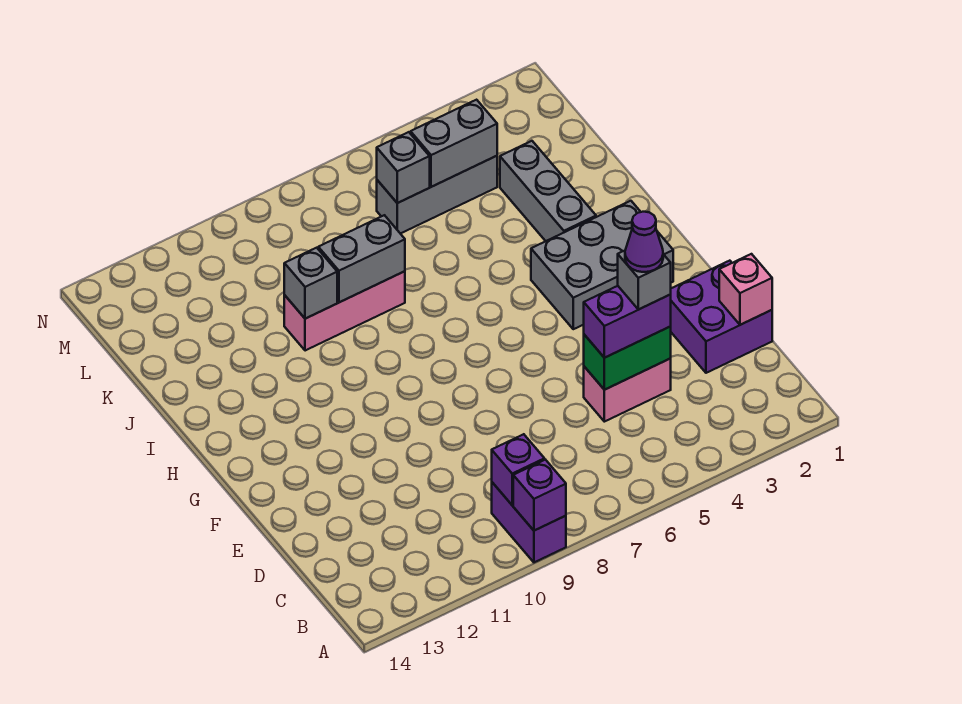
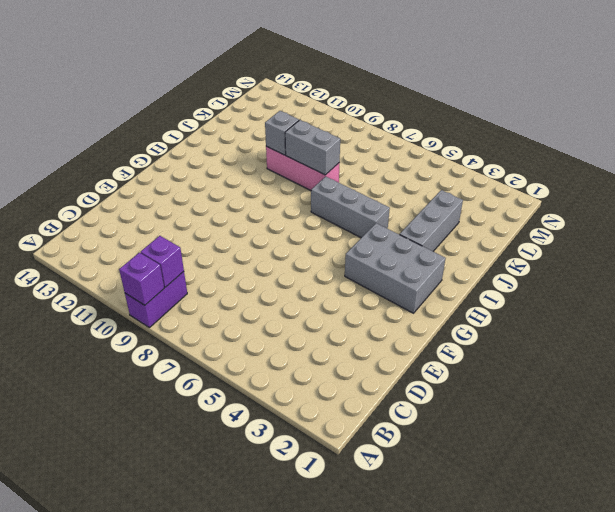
grey 1x3 brick [311,177,390,238] -> grey 1x3 brick moved to [377,156,497,234]
none -> purple 2x2 brick [670,261,772,373]
none -> pink 1x2 brick [584,359,671,422]
none -> pink 1x1 brick [719,254,772,325]

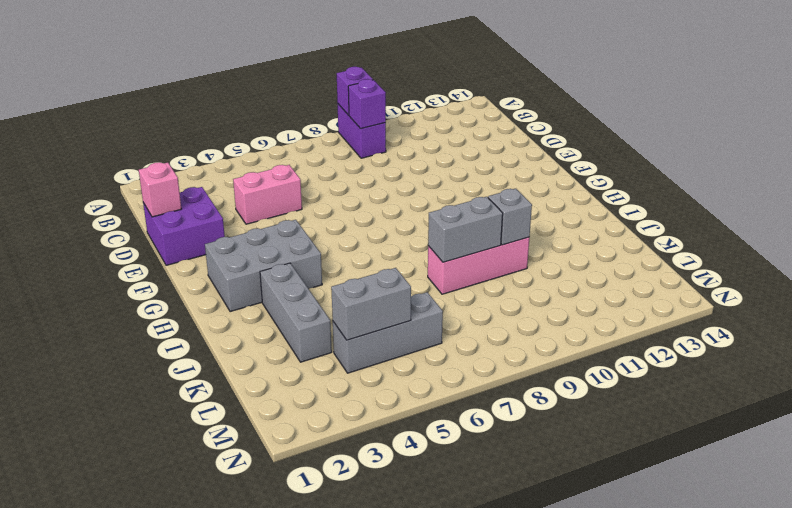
none -> green 1x2 brick [584,327,671,390]
none -> grey 1x1 brick [377,132,430,203]
none -> purple 1x2 brick [584,286,671,358]

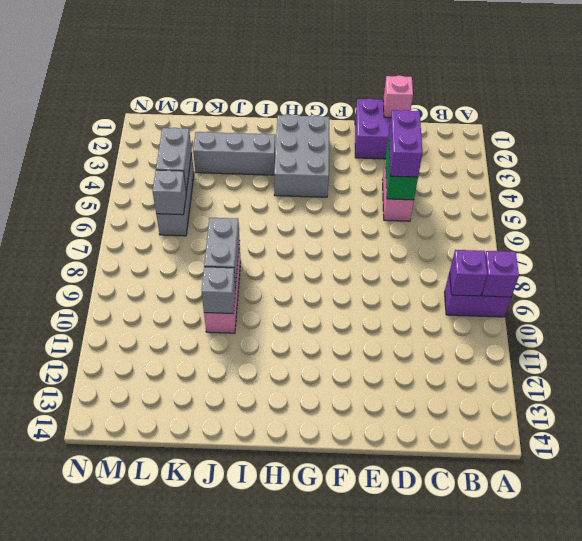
none -> grey 1x1 brick [618,251,671,309]
none -> purple 1x1 cone [625,212,663,272]

